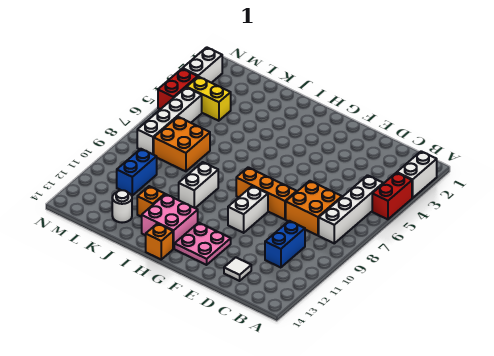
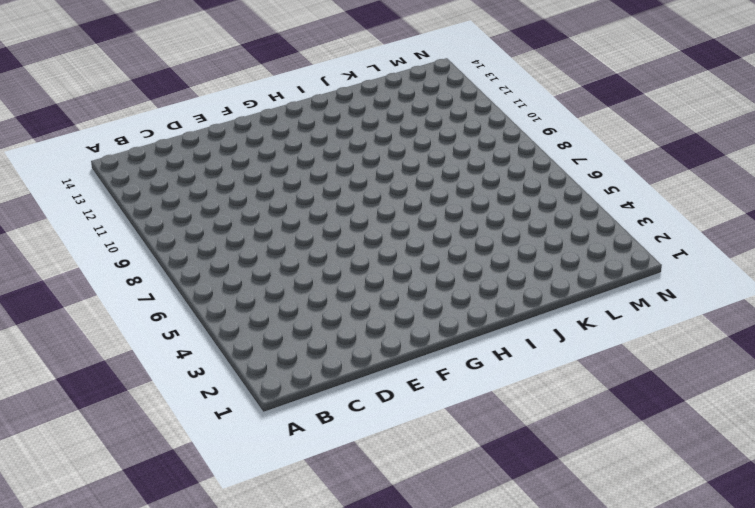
none -> white 1x2 brick [397,151,437,198]
none -> red 1x2 brick [372,173,412,219]
none -> white 1x4 brick [319,175,383,243]

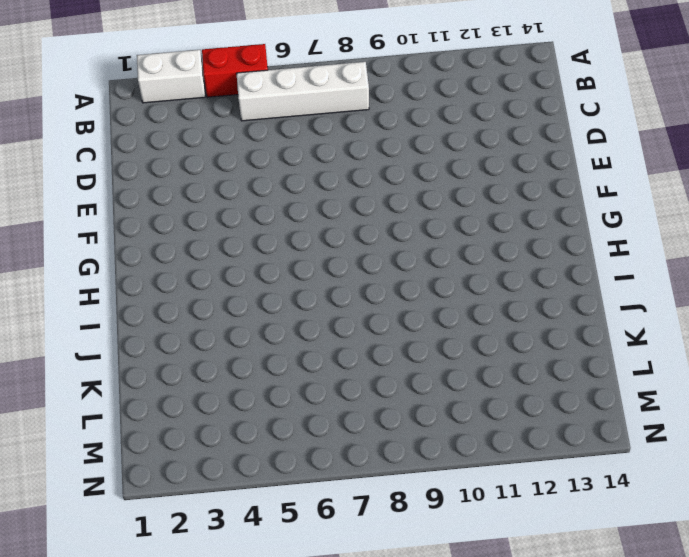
none -> orange 2x2 brick [286,181,342,235]
none -> blue 1x2 brick [265,221,305,268]
none -> white 1x1 tile [224,257,251,281]

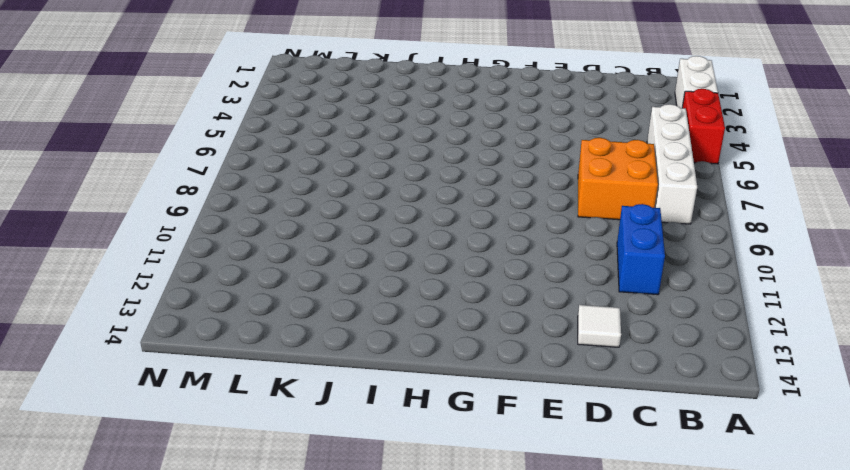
none -> orange 1x3 brick [236,167,297,219]
none -> white 1x2 brick [228,186,268,233]
none -> pink 2x2 plate [174,223,231,265]

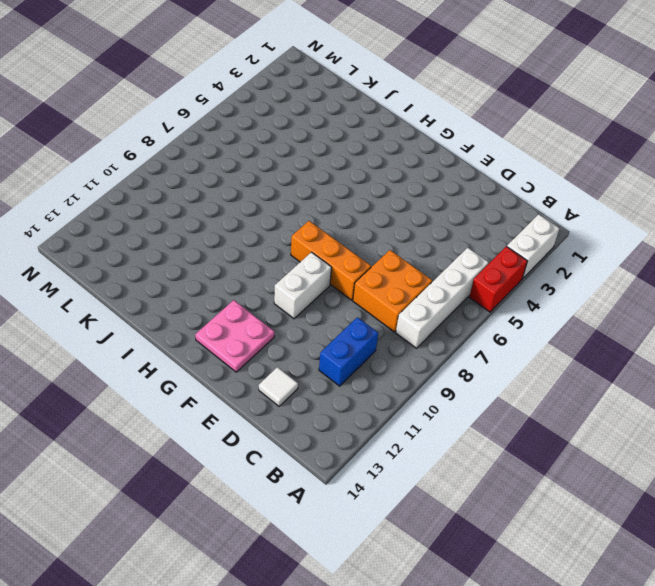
none -> pink 2x2 brick [142,194,198,249]
none -> orange 1x1 brick [146,224,173,260]
none -> white 1x2 brick [179,162,218,208]

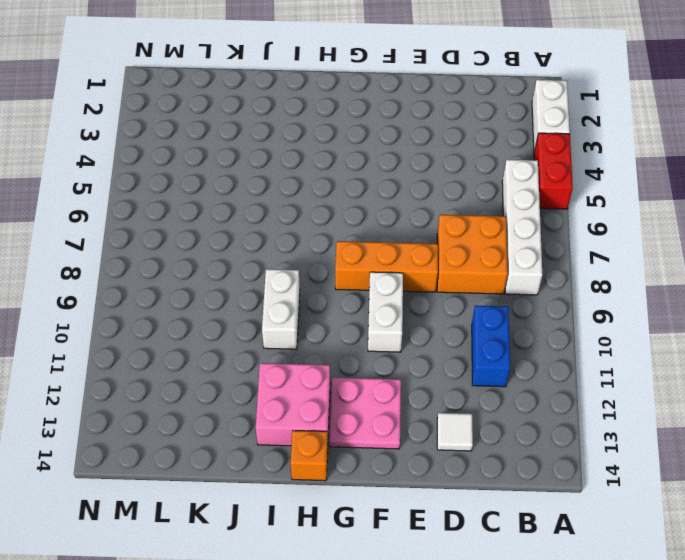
none -> orange 1x1 brick [137,186,165,217]
none -> orange 2x2 brick [154,117,210,171]
none -> white 1x1 round brick [112,190,132,223]

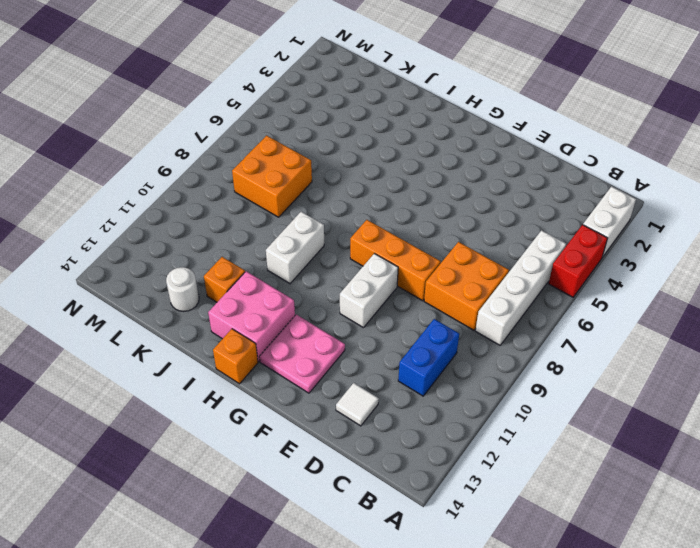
none -> yellow 1x2 brick [187,77,231,121]
none -> blue 1x2 brick [117,149,157,195]
none -> white 1x4 brick [137,87,202,155]

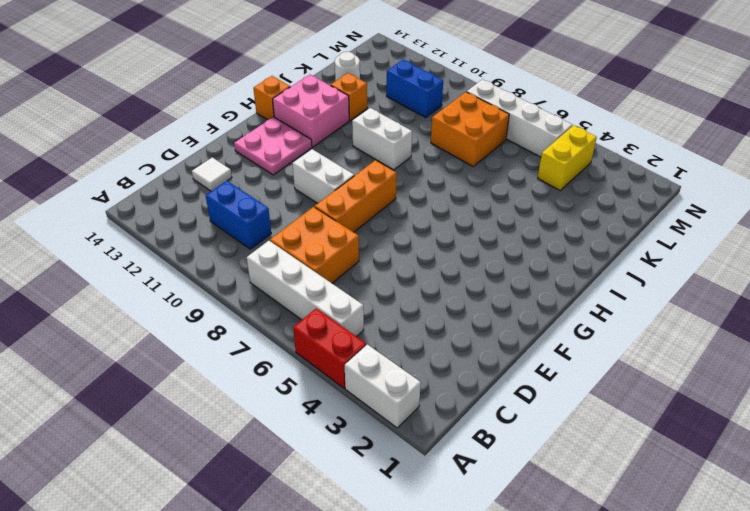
none -> white 1x2 brick [183,47,222,83]
none -> red 1x2 brick [158,69,198,109]

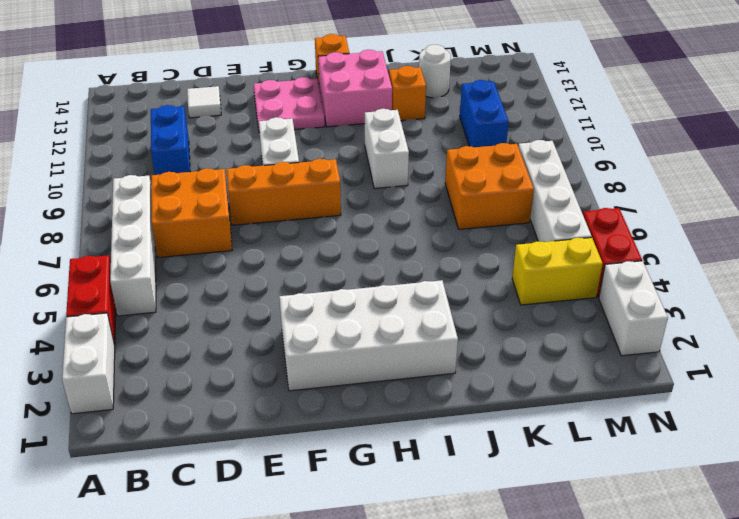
white 2x4 brick [279,280,458,391] -> none

